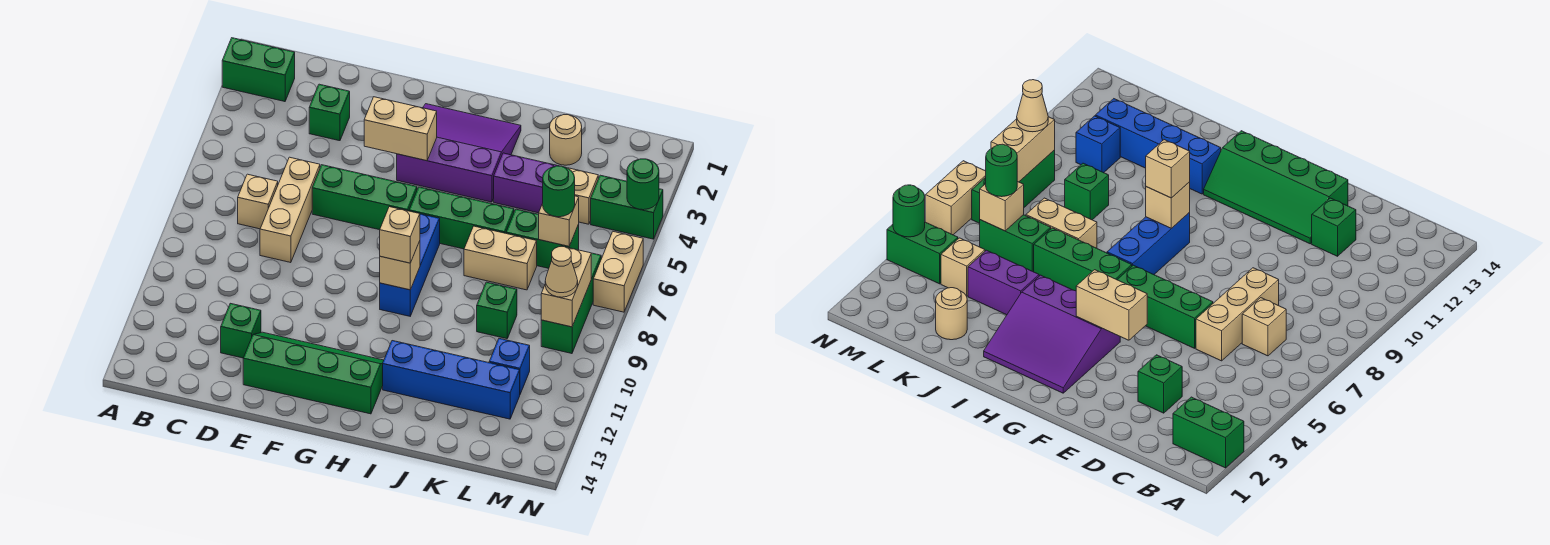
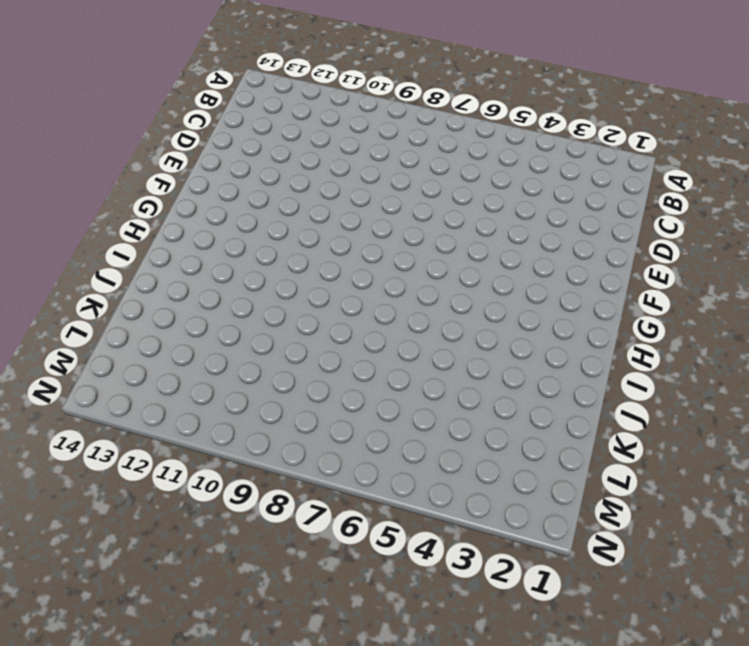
none -> green 1x2 brick [222,38,295,102]
none -> tan 1x1 brick [238,174,278,229]
none -> green 1x1 brick [309,84,350,141]

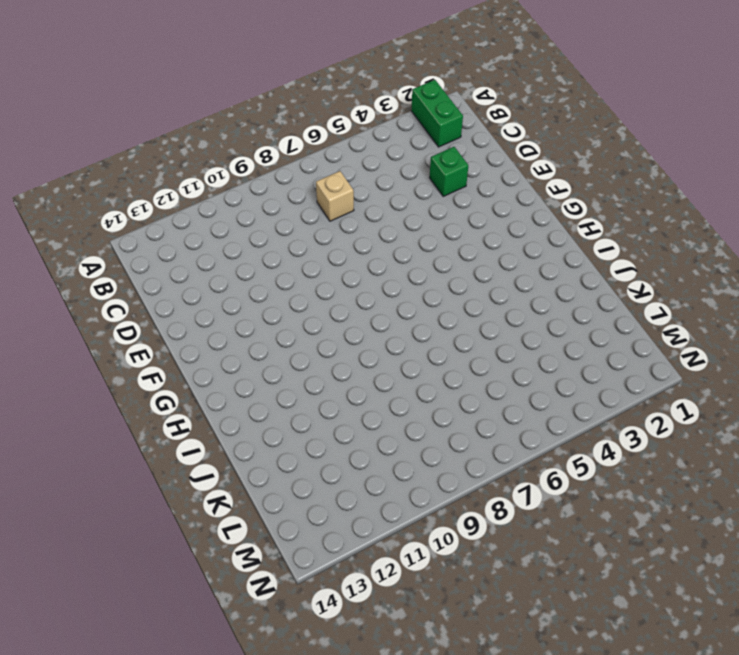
none -> tan 1x3 brick [260,157,320,263]
none -> green 1x1 brick [221,303,261,358]
none -> green 1x3 brick [312,165,417,230]

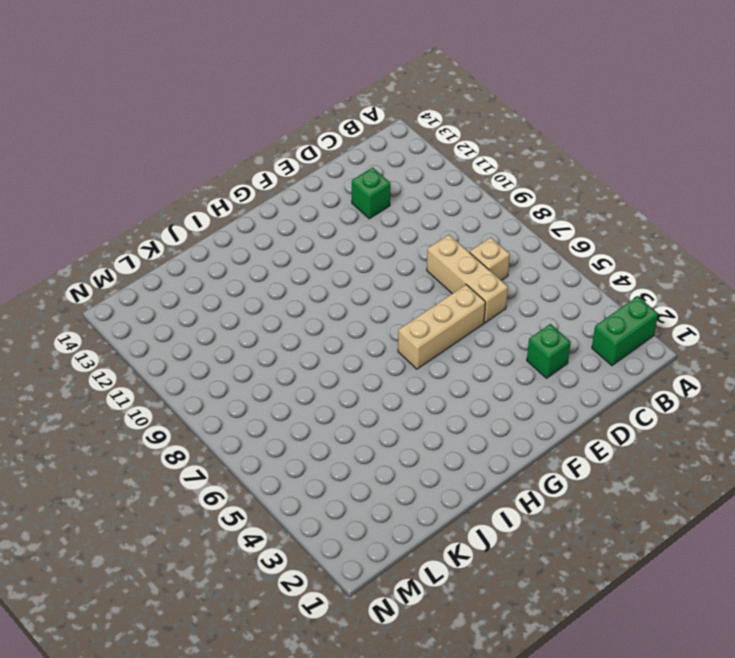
tan 1x3 brick [398,285,485,369] -> green 1x3 brick [312,165,417,230]
none -> green 2x4 slope [243,332,384,414]
none -> purple 3x3 slope [397,104,521,202]
none -> green 1x3 brick [409,187,514,249]

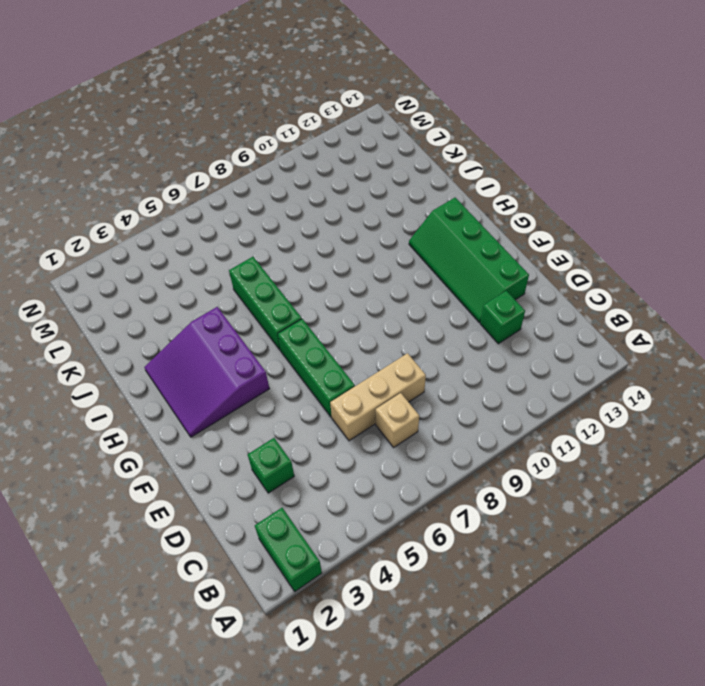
none -> blue 1x3 brick [380,214,440,316]
none -> blue 1x4 brick [383,341,520,419]
none -> purple 1x2 brick [494,153,557,213]

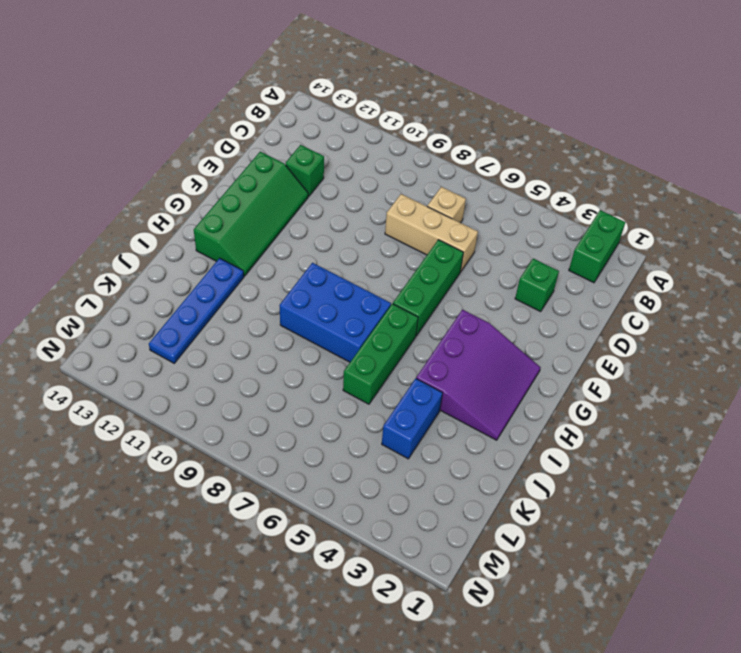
blue 2x3 brick [279,263,391,362] -> blue 1x3 brick [380,214,440,316]
blue 1x4 plate [149,258,244,363] -> blue 1x4 brick [383,341,520,419]
blue 1x2 brick [382,379,443,459] -> purple 1x2 brick [494,153,557,213]
none -> tan 1x2 brick [464,226,537,290]
none -> tan 1x1 round brick [550,115,582,165]
none -> green 1x2 brick [506,209,579,268]

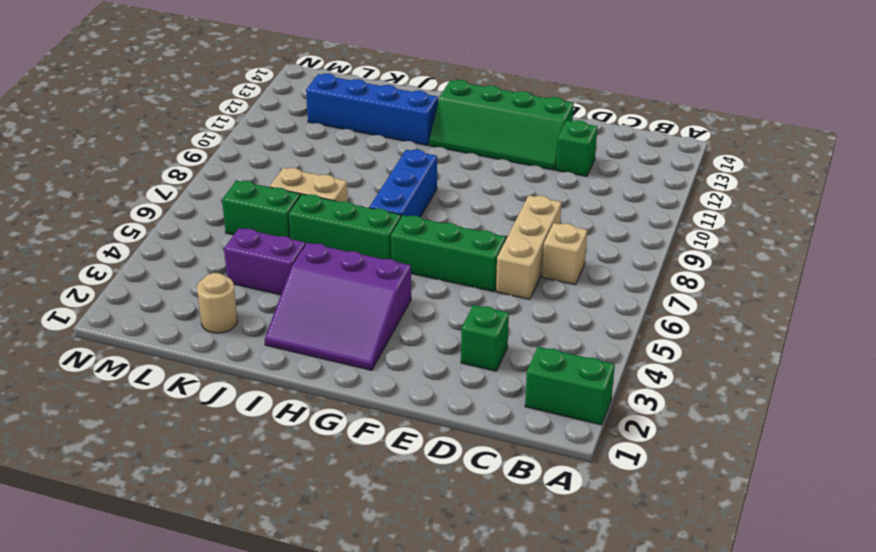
none -> green 1x1 brick [477,282,517,339]
none -> tan 1x1 brick [568,168,598,224]
none -> blue 1x1 brick [489,338,530,394]

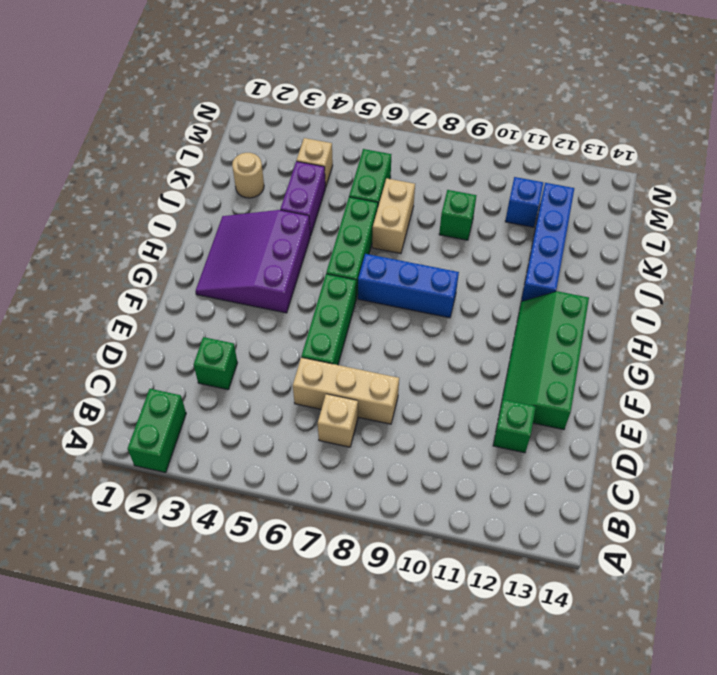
none -> green 1x2 brick [591,175,663,239]
none -> green 1x3 brick [541,253,601,354]
none -> tan 1x2 brick [593,232,643,312]

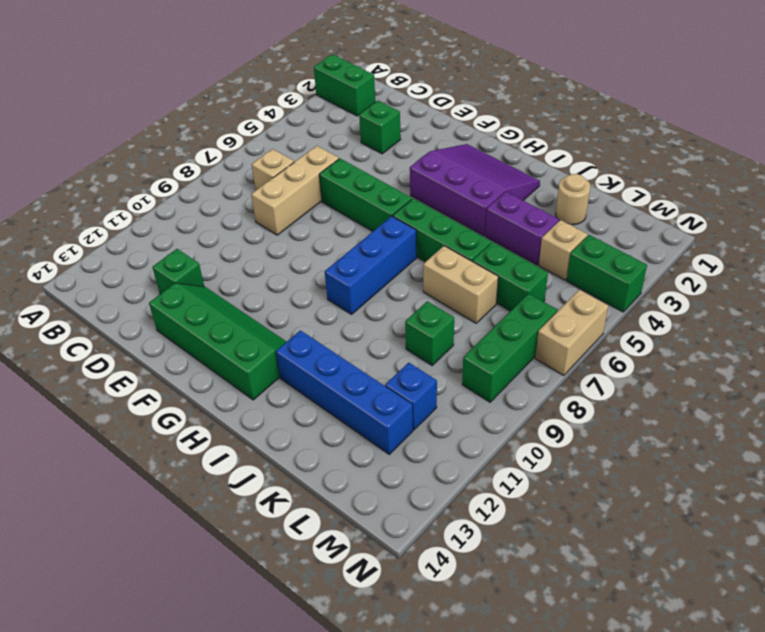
none -> tan 1x2 brick [364,97,437,161]
none -> tan 1x1 brick [380,241,420,290]
none -> tan 1x1 brick [539,196,579,246]

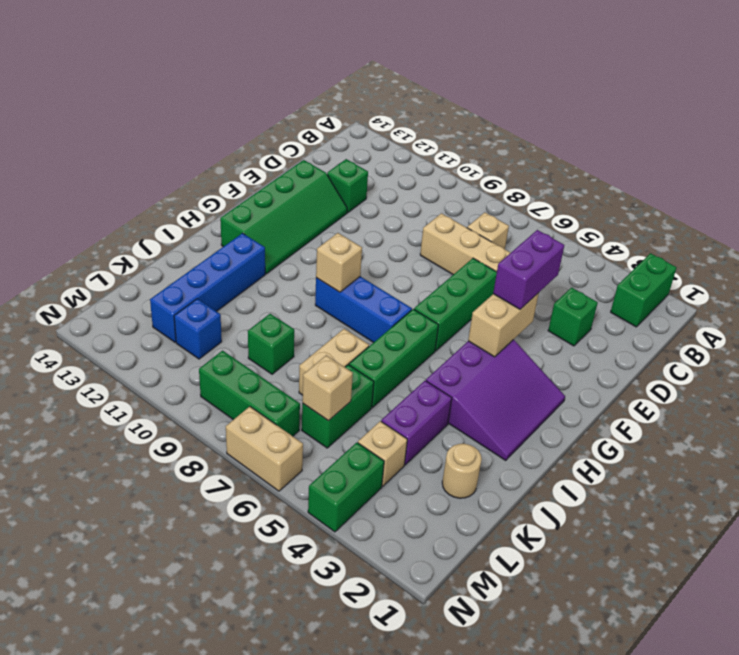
purple 1x2 brick [493,230,564,309] -> none
none -> tan 1x2 brick [541,246,591,327]
none -> green 1x1 round brick [627,159,659,210]
none -> tan 1x1 brick [380,207,420,263]

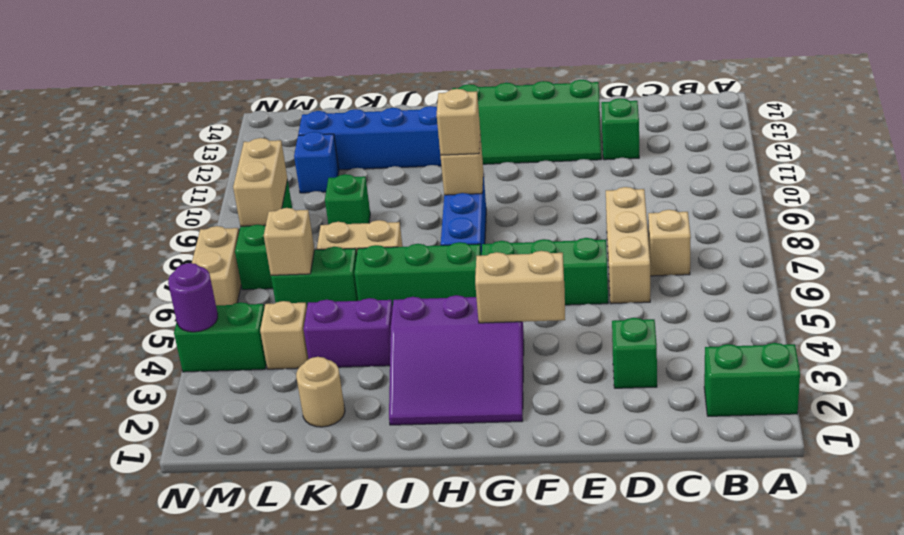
purple 1x1 round brick [168,263,218,332] -> green 1x1 round brick [627,159,659,210]
none -> green 1x1 round brick [543,166,575,217]
none -> tan 1x1 cone [545,247,578,297]

